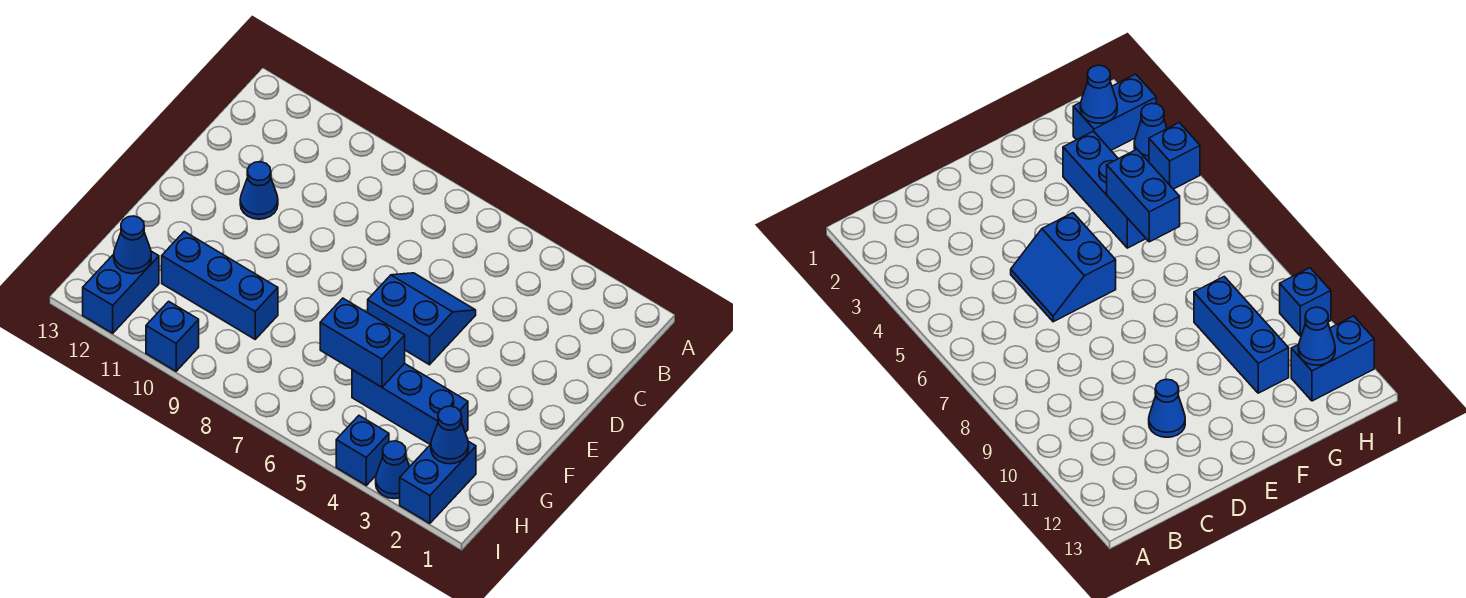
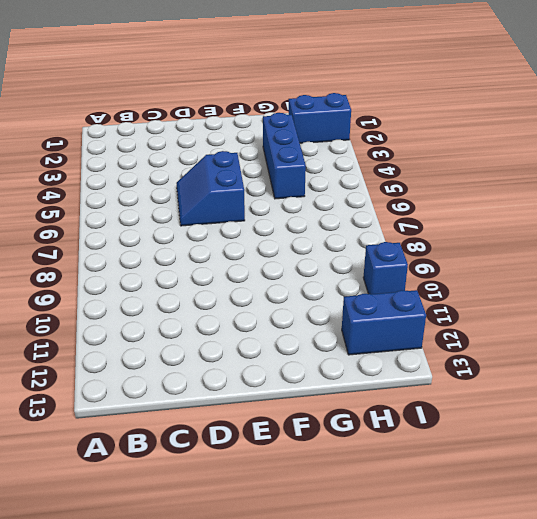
none -> blue 1x1 cone [240,162,278,219]
none -> blue 1x3 brick [162,231,278,339]
none -> blue 1x1 cone [376,441,410,499]

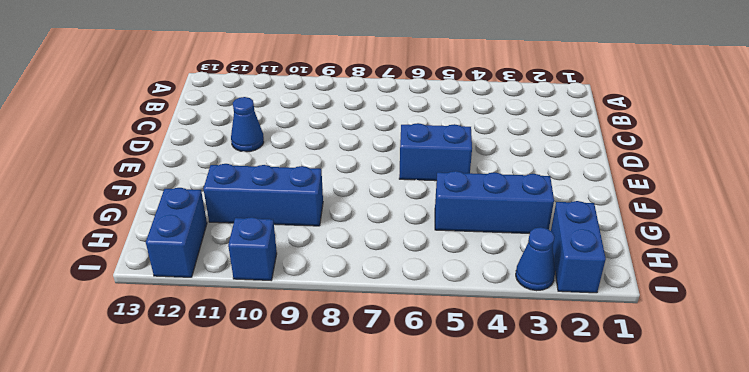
none -> blue 1x1 brick [336,416,389,485]
none -> blue 1x2 brick [320,298,405,387]
none -> blue 1x1 cone [431,406,469,464]

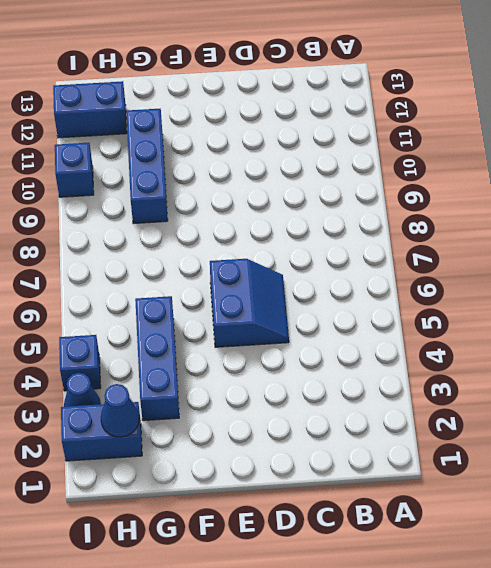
none -> blue 1x1 cone [240,162,278,219]
none -> blue 1x2 brick [320,298,405,387]
none -> blue 1x1 cone [114,216,151,274]

